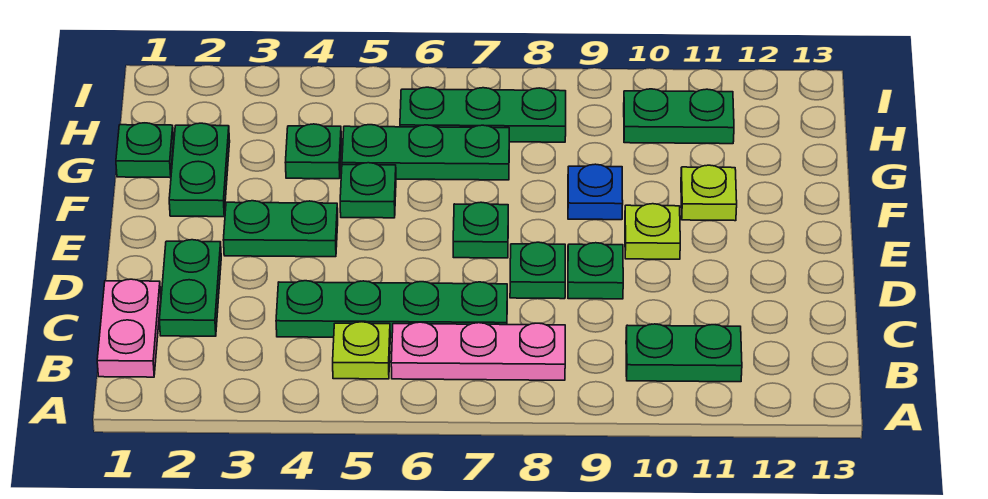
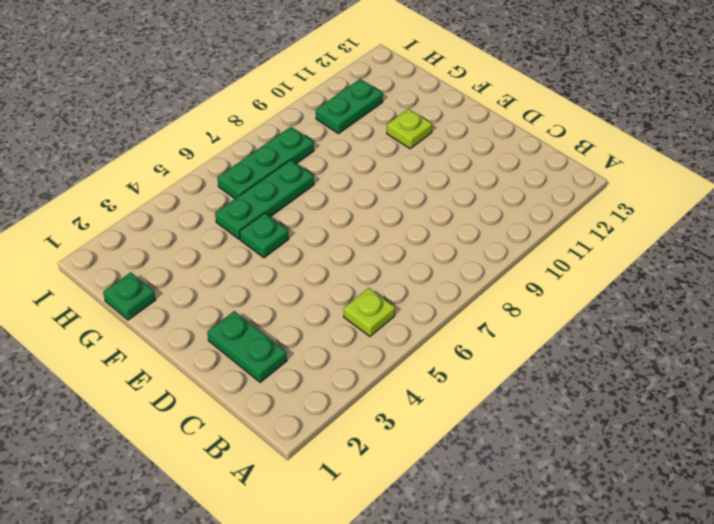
none -> pink 1x2 plate [97,279,161,377]
none -> pink 1x3 plate [391,322,565,380]
none -> green 1x2 plate [626,324,742,382]

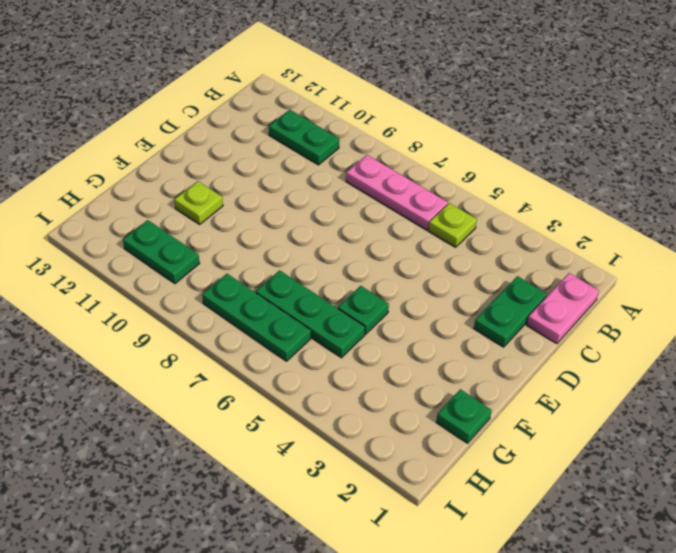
none -> green 1x4 plate [276,281,507,338]
none -> green 1x1 plate [510,242,565,299]
none -> green 1x1 plate [568,243,623,299]

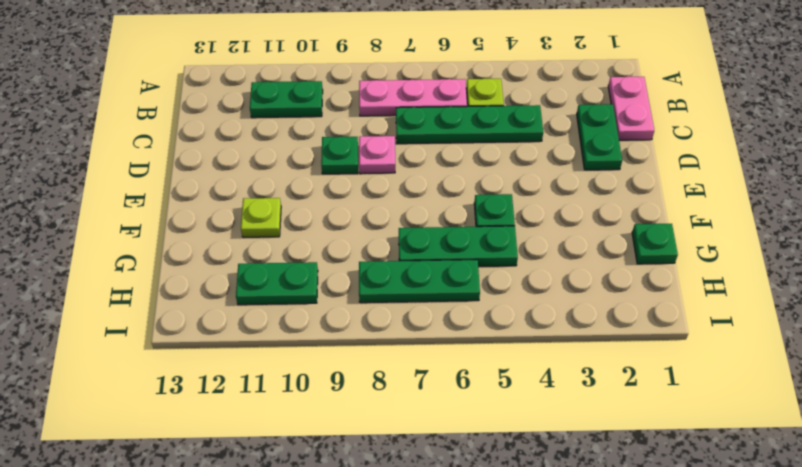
pink 1x1 plate [359,136,395,174] -> green 1x1 plate [510,242,565,299]
none -> green 1x2 plate [223,201,338,257]
none -> green 1x1 plate [453,202,508,258]
none -> lime 1x1 plate [625,204,680,259]

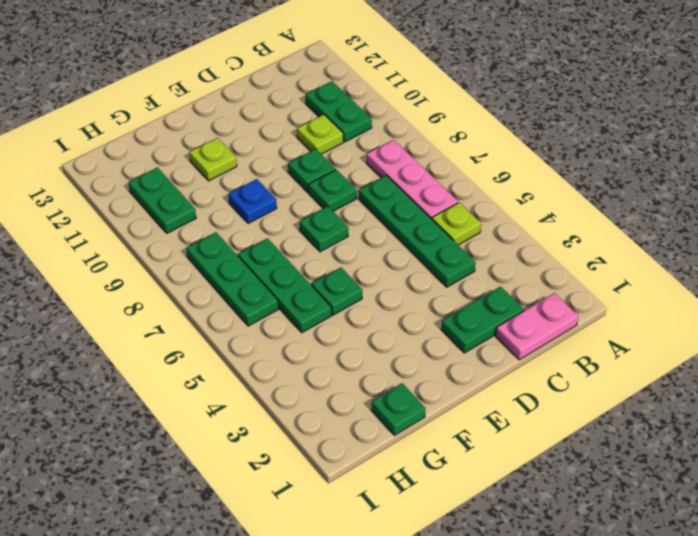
lime 1x1 plate [297,115,343,154] -> lime 1x1 plate moved to [625,204,680,259]
none -> green 1x2 plate [223,201,338,257]
none -> green 1x2 plate [169,123,230,217]
none -> green 1x1 plate [285,124,341,179]

